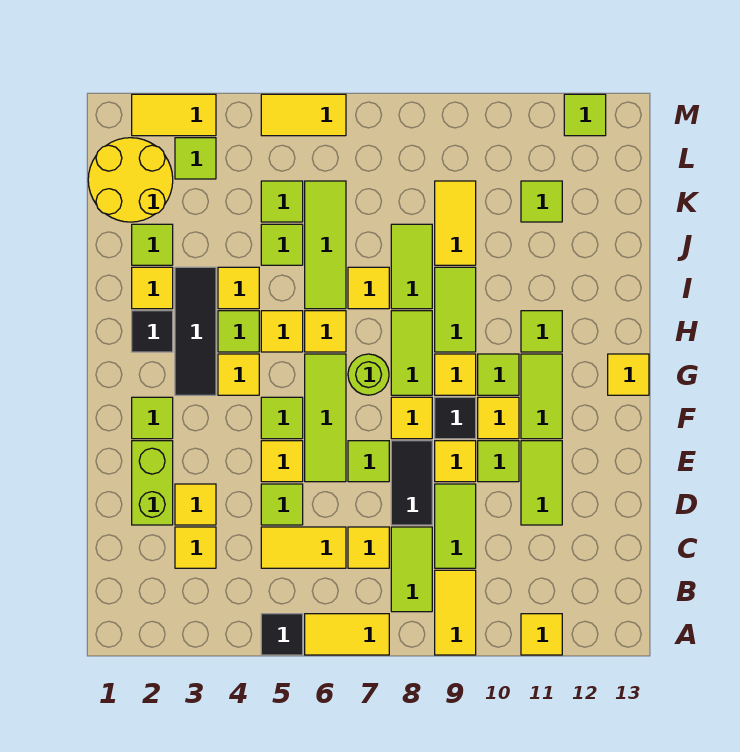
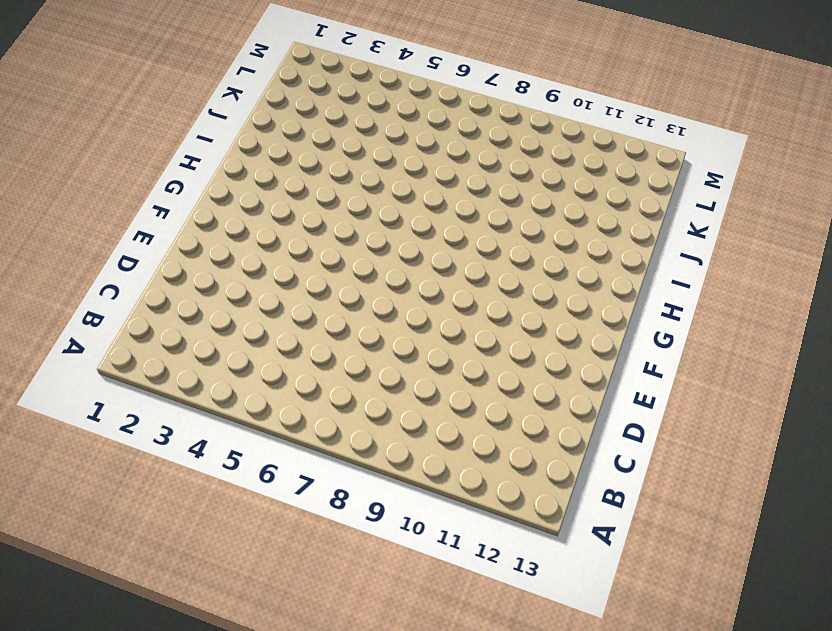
none -> black 1x1 tile [261,614,303,655]
none -> yellow 1x2 tile [305,614,389,655]
none -> yellow 1x2 tile [435,570,476,655]
none -> yellow 1x1 tile [521,614,562,655]

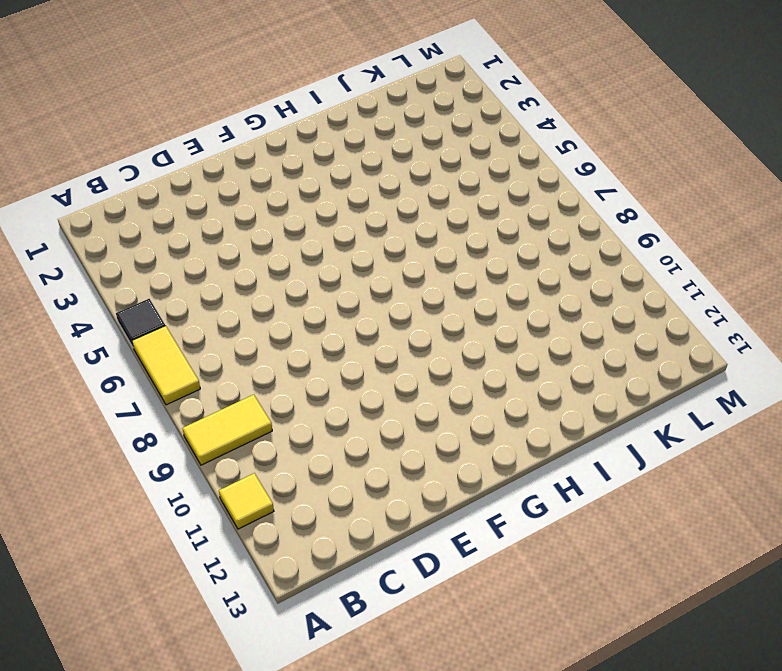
none -> lime 1x2 tile [391,527,432,612]
none -> yellow 1x1 tile [175,527,216,568]
none -> yellow 1x2 tile [261,527,346,568]
none -> yellow 1x1 tile [348,527,389,568]

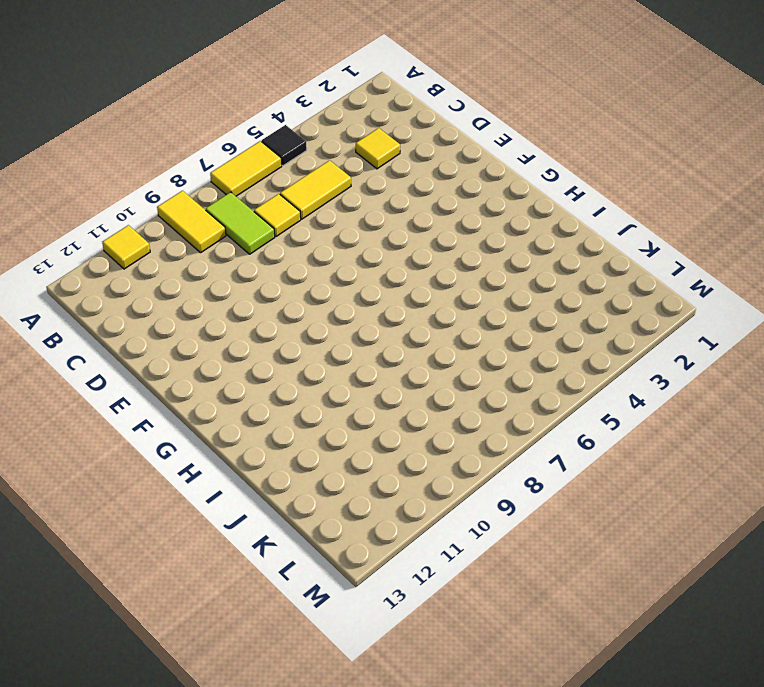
none -> lime 1x2 tile [435,484,476,568]
none -> lime 1x2 brick [132,441,173,525]
none -> yellow 1x1 tile [175,484,216,525]
none -> lime 1x1 tile [261,484,303,525]

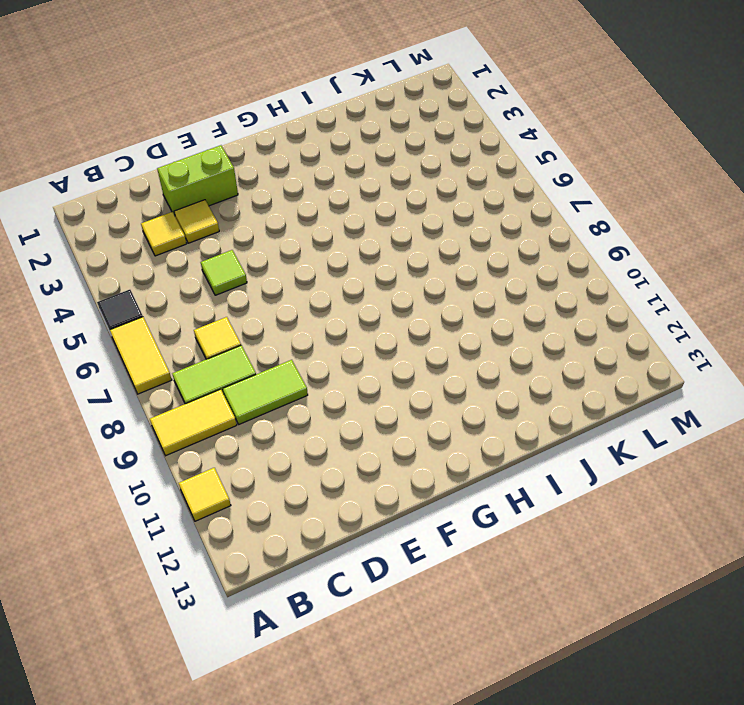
none -> yellow 1x2 tile [261,527,346,568]
none -> black 1x2 tile [391,441,432,525]
none -> lime 1x2 tile [521,441,562,525]
none -> yellow 1x1 tile [261,441,303,482]

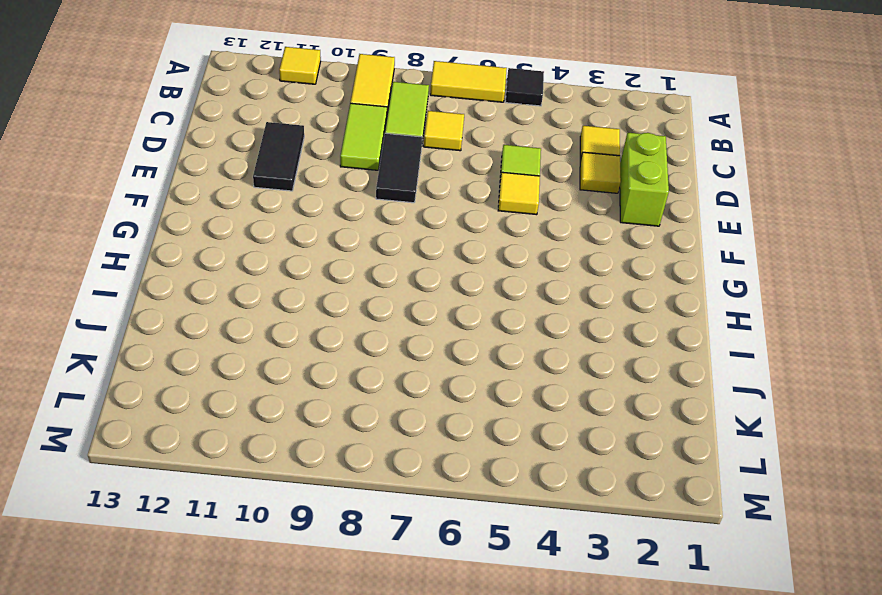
black 1x2 tile [253,122,304,191] -> lime 1x2 tile [521,441,562,525]
none -> yellow 1x2 tile [261,527,346,568]
none -> lime 1x3 tile [305,354,346,482]
none -> lime 1x1 tile [348,441,389,482]
none -> yellow 1x1 tile [435,441,476,482]

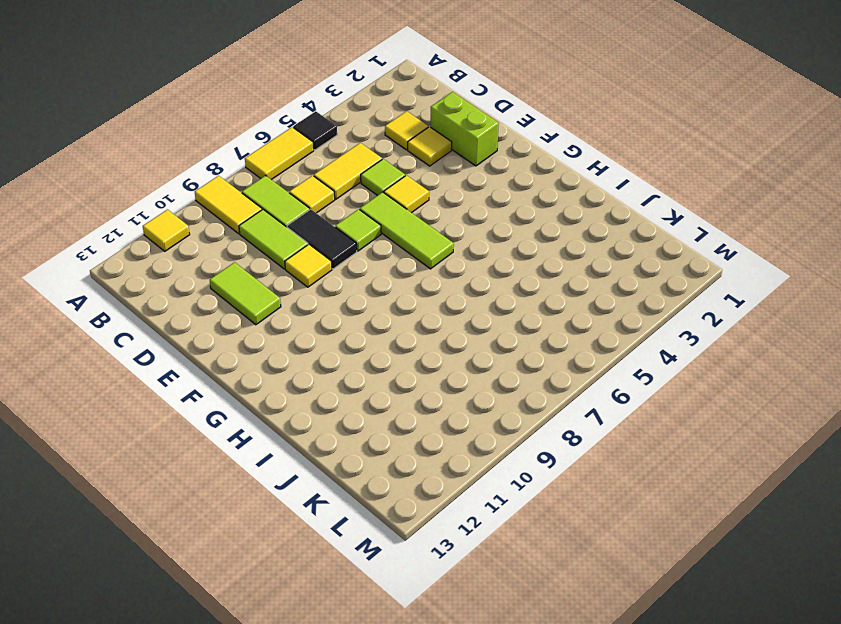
none -> lime 1x1 tile [478,441,519,482]
none -> lime 1x1 tile [132,397,173,439]
none -> lime 1x1 tile [261,397,303,439]
none -> yellow 1x1 tile [391,397,432,439]

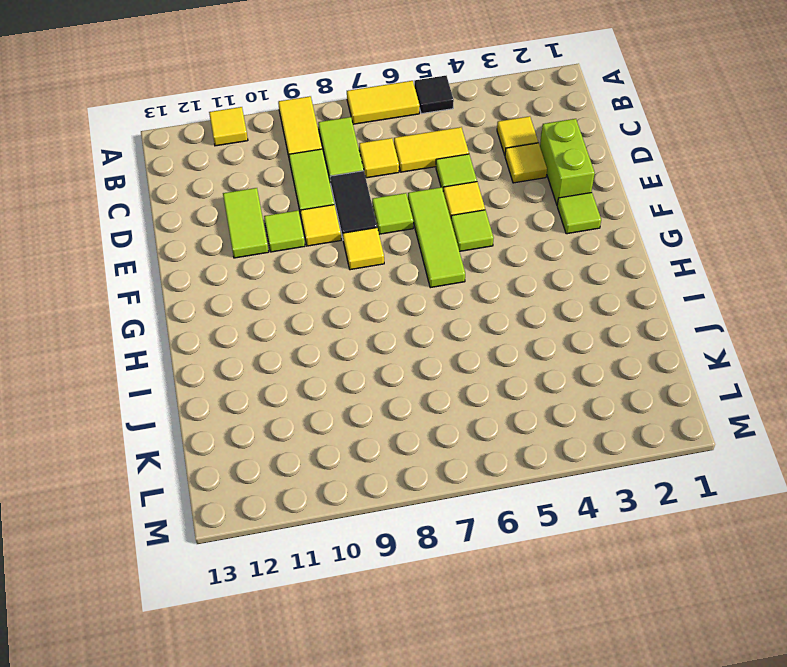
none -> black 1x1 tile [435,397,476,439]
none -> yellow 1x1 tile [478,397,519,439]
none -> lime 1x2 tile [521,354,562,439]
none -> black 1x3 tile [175,267,216,395]

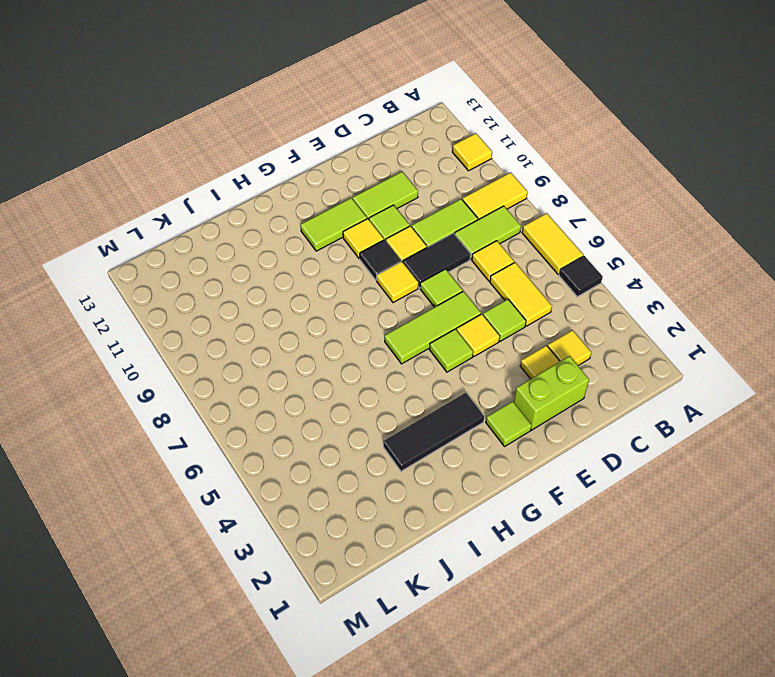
none -> yellow 1x1 tile [218,354,259,395]
none -> lime 1x1 round brick [348,354,389,395]
none -> lime 1x2 tile [391,311,432,395]
none -> yellow 1x1 tile [435,354,476,395]

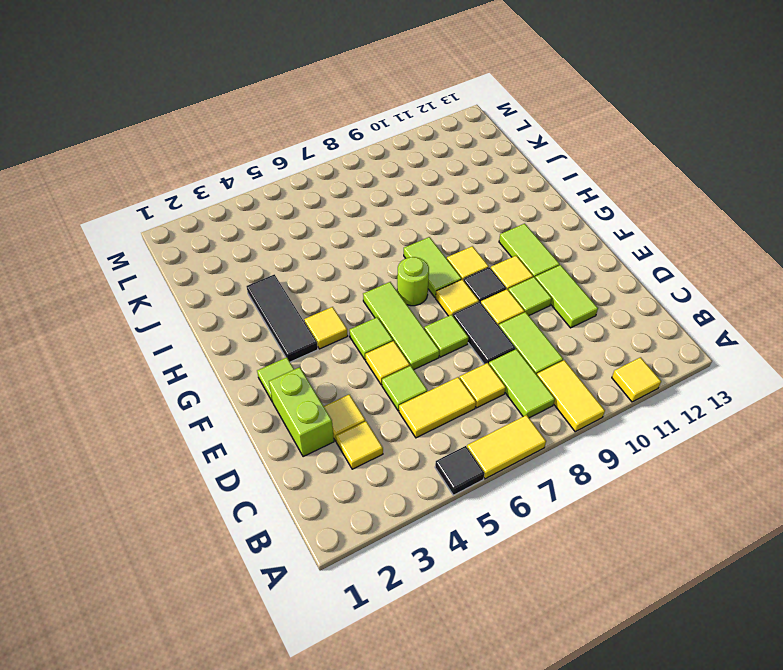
none -> lime 1x1 tile [478,354,519,395]
none -> yellow 1x1 tile [608,354,649,395]
none -> black 1x1 tile [132,311,173,352]
none -> lime 1x1 tile [218,311,259,352]

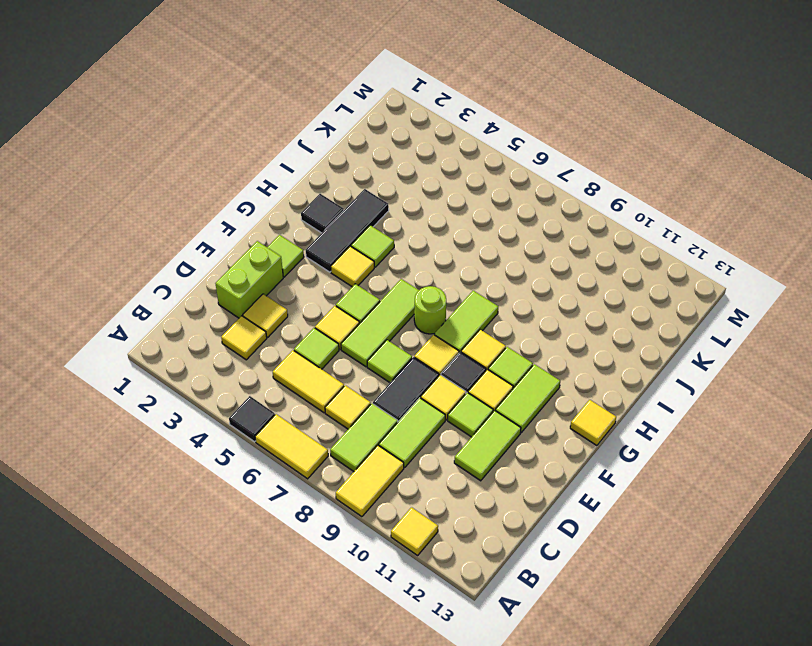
none -> yellow 1x1 tile [261,311,303,352]
none -> yellow 1x1 tile [305,311,346,352]
none -> lime 1x2 tile [435,267,476,352]
none -> lime 1x1 tile [521,311,562,352]

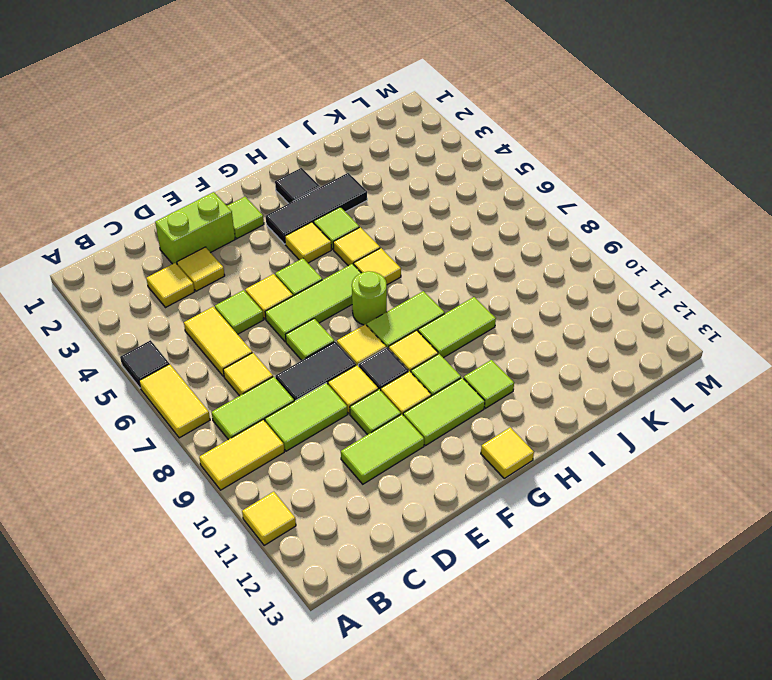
none -> yellow 1x1 tile [132,267,173,309]
none -> yellow 1x1 tile [218,267,259,309]
none -> lime 1x3 tile [305,181,346,309]
none -> yellow 1x1 tile [348,267,389,309]

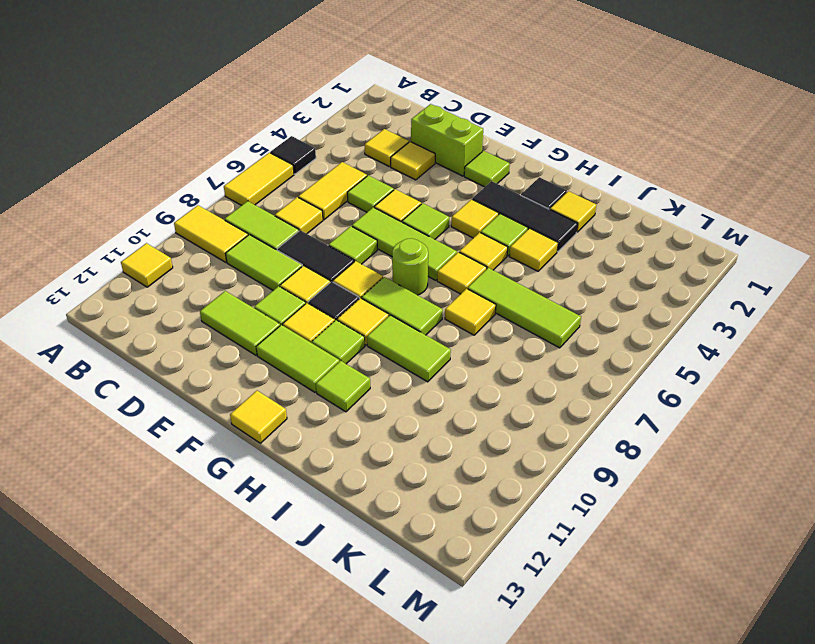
none -> lime 1x2 tile [391,224,432,309]
none -> lime 1x1 tile [132,224,173,265]
none -> lime 1x1 tile [261,224,303,265]
none -> yellow 1x2 tile [435,181,476,265]

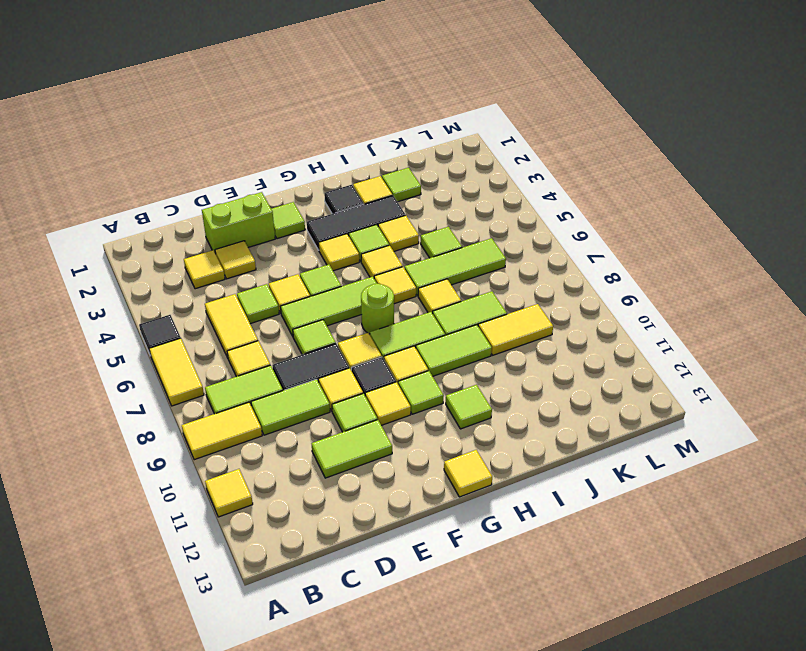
none -> lime 1x2 tile [521,354,562,439]
none -> yellow 2x2 round brick [88,138,173,222]
none -> lime 1x1 tile [261,181,303,222]
none -> lime 1x1 tile [521,181,562,222]

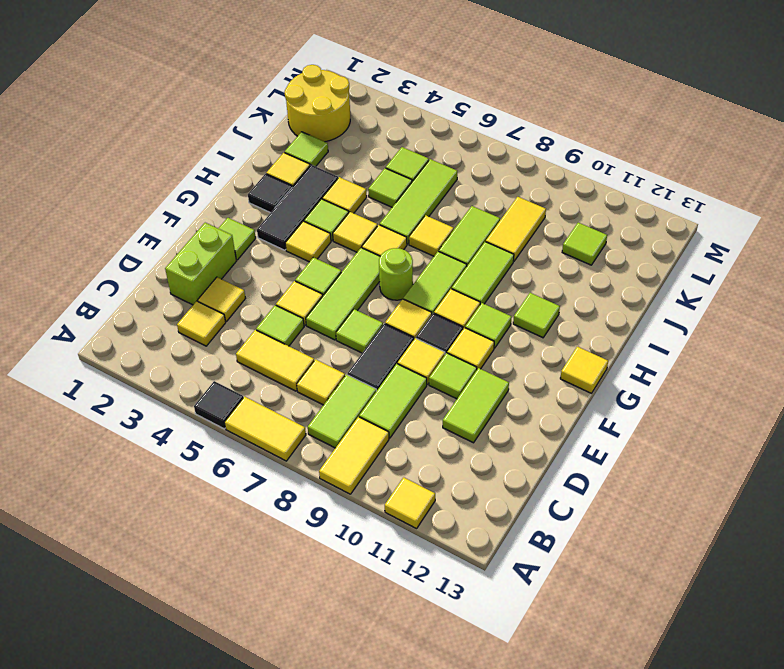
none -> lime 1x2 tile [521,354,562,439]
none -> lime 1x1 tile [175,138,216,179]
none -> yellow 1x2 tile [132,94,216,136]
none -> yellow 1x2 tile [261,94,346,136]

